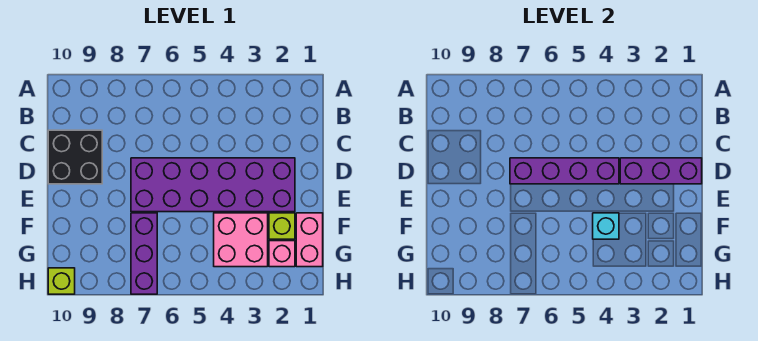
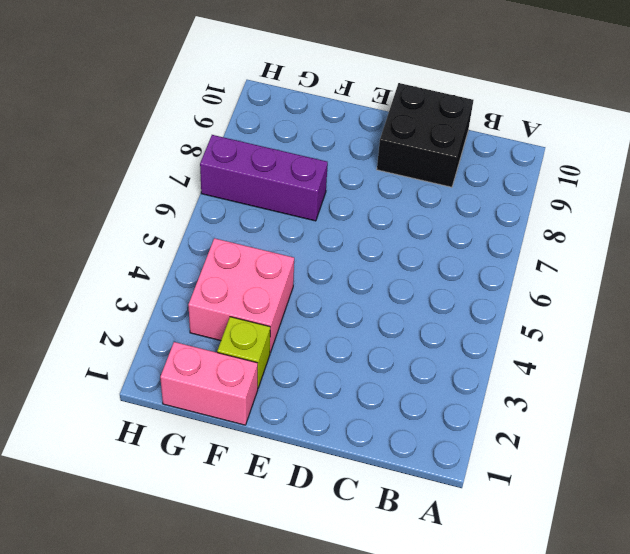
none -> purple 2x6 brick [131,158,295,212]
none -> pink 1x1 brick [269,241,295,267]

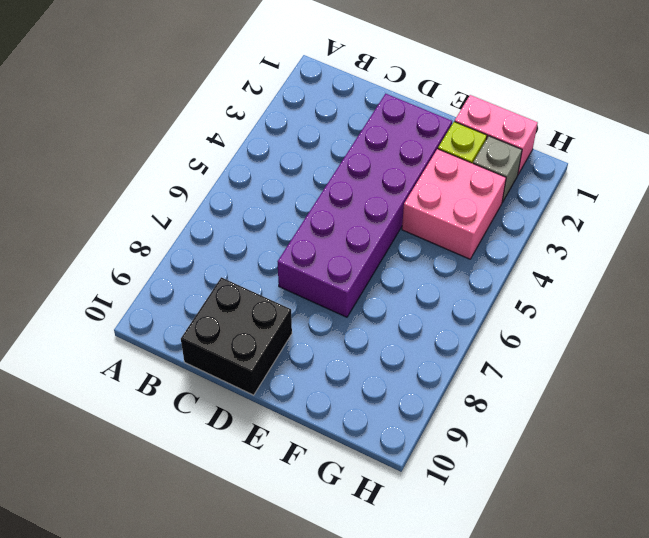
grey 1x1 brick [473,136,522,202] -> pink 1x1 brick [269,241,295,267]
none -> purple 1x3 brick [131,213,157,294]
none -> lime 1x1 brick [48,268,75,294]

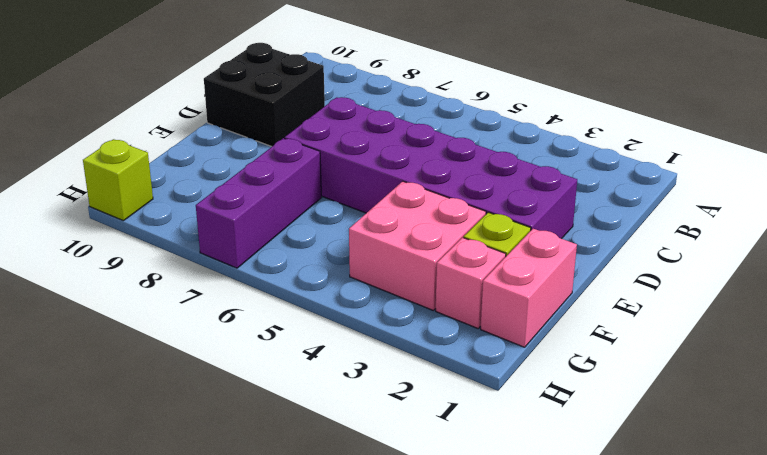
none -> purple 1x3 brick [620,158,702,184]
none -> purple 1x4 brick [510,158,619,184]

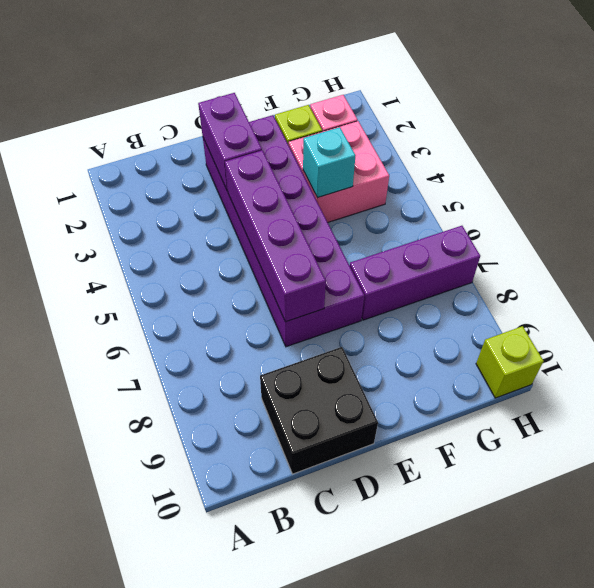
purple 1x2 brick [198,93,262,191] -> purple 1x3 brick [620,158,702,184]
none -> pink 1x2 brick [296,213,323,267]

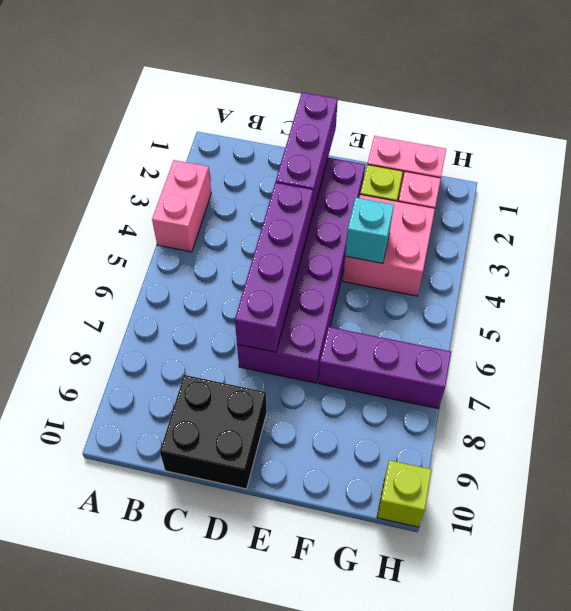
pink 1x2 brick [152,160,211,252] -> none

